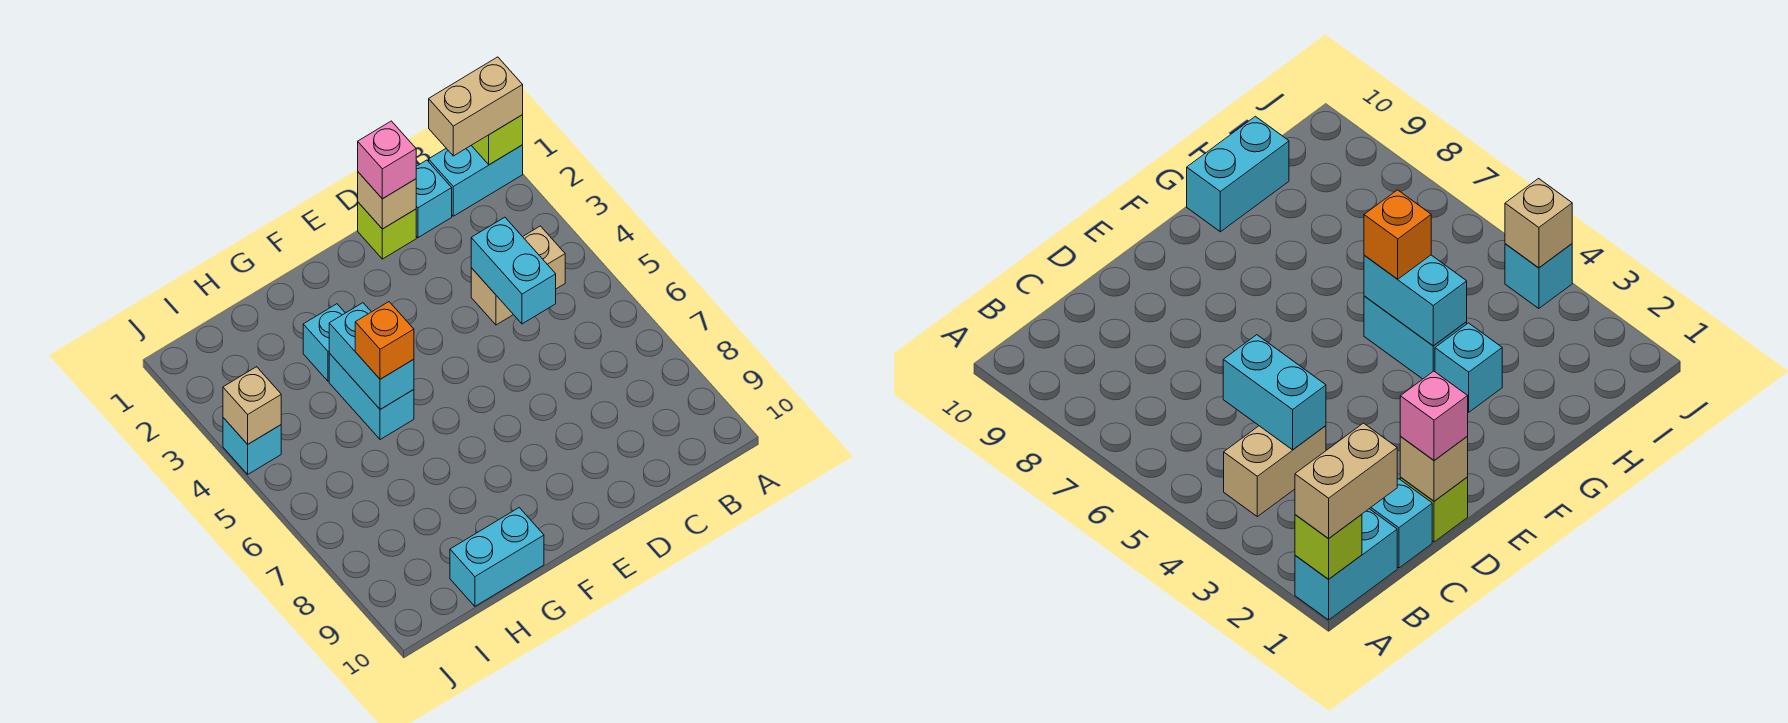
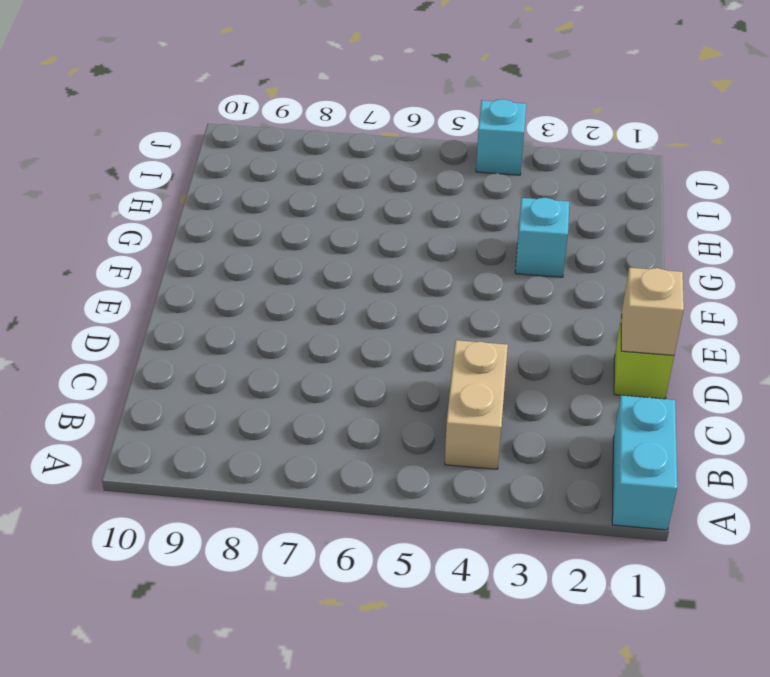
none -> cyan 1x1 brick [416,160,452,238]
none -> cyan 1x2 brick [329,353,414,440]
none -> cyan 1x2 brick [450,508,544,606]

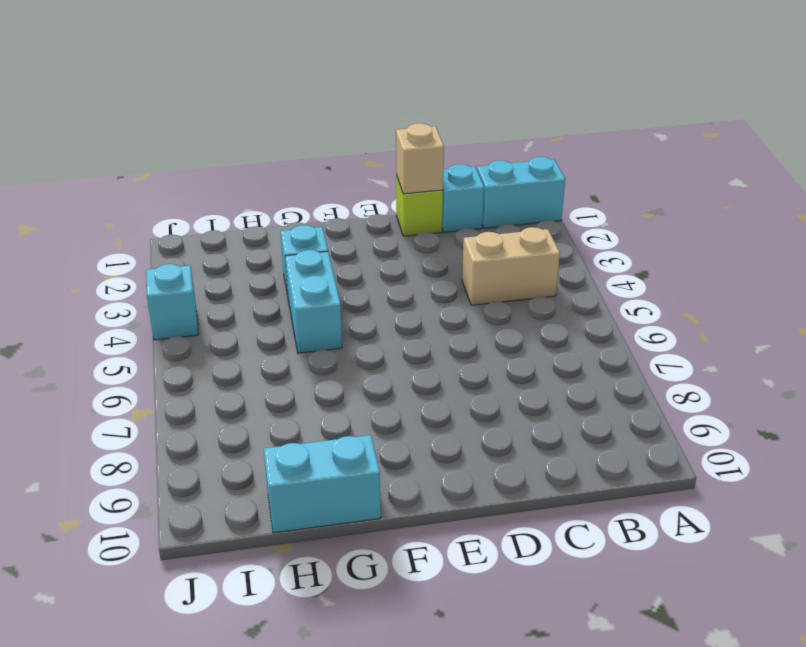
none -> lime 1x1 brick [471,115,523,165]
none -> cyan 1x2 brick [471,217,556,324]
none -> cyan 1x2 brick [329,303,414,409]

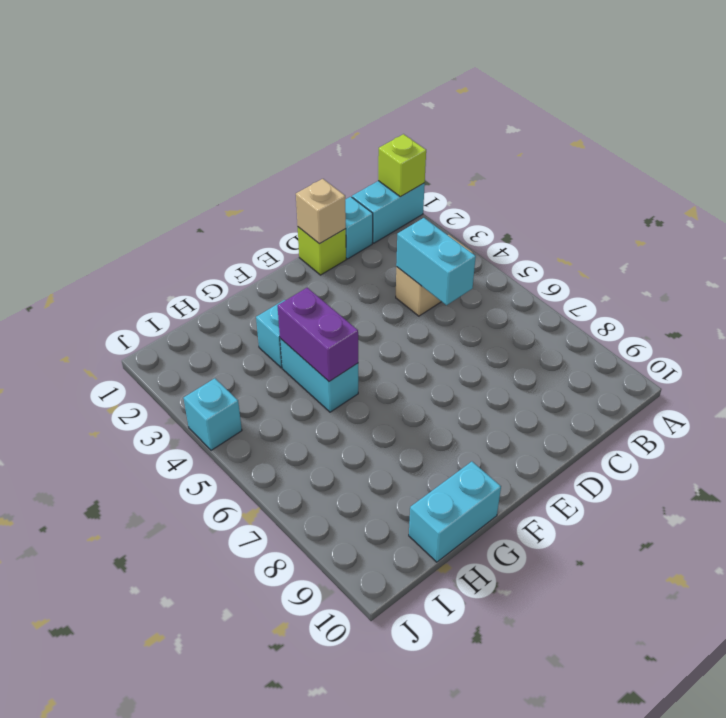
purple 1x2 brick [278,288,358,382] -> cyan 1x2 brick [329,303,414,409]
none -> tan 1x1 brick [223,367,281,444]
none -> tan 1x2 brick [429,57,523,156]
none -> pink 1x1 brick [358,121,416,199]

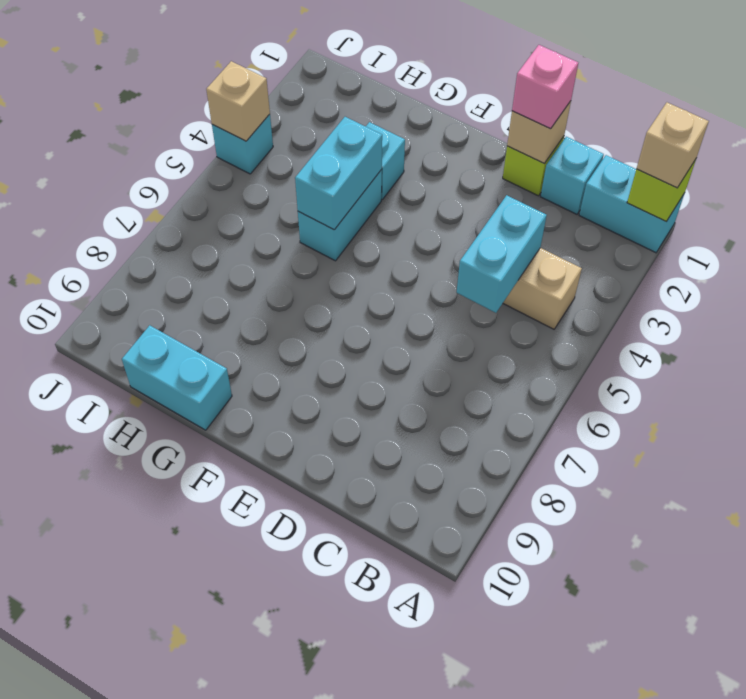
tan 1x1 brick [637,102,709,188] -> tan 1x2 brick [429,57,523,156]
none -> orange 1x1 brick [355,302,414,379]

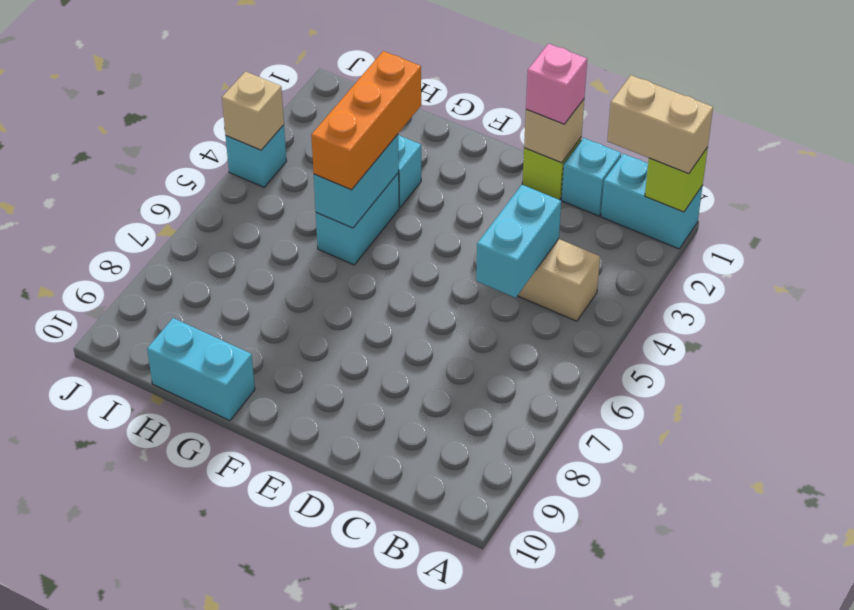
orange 1x3 brick [311,51,421,190] -> orange 1x1 brick [355,302,414,379]

